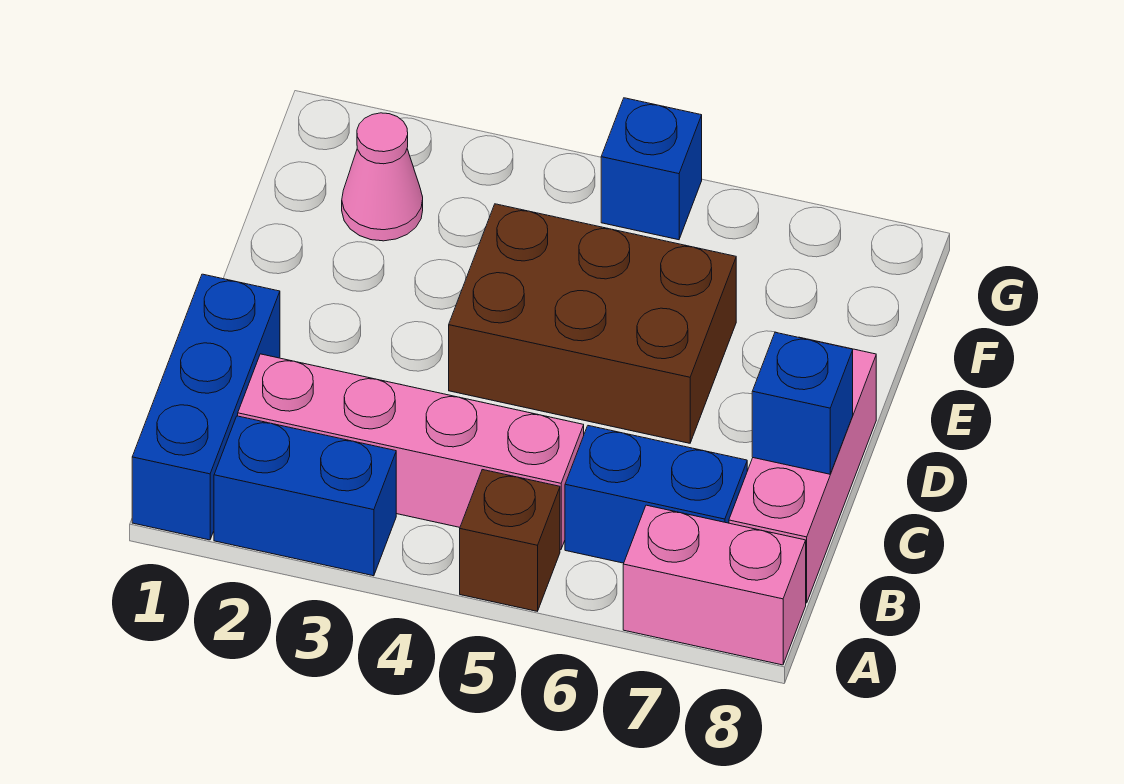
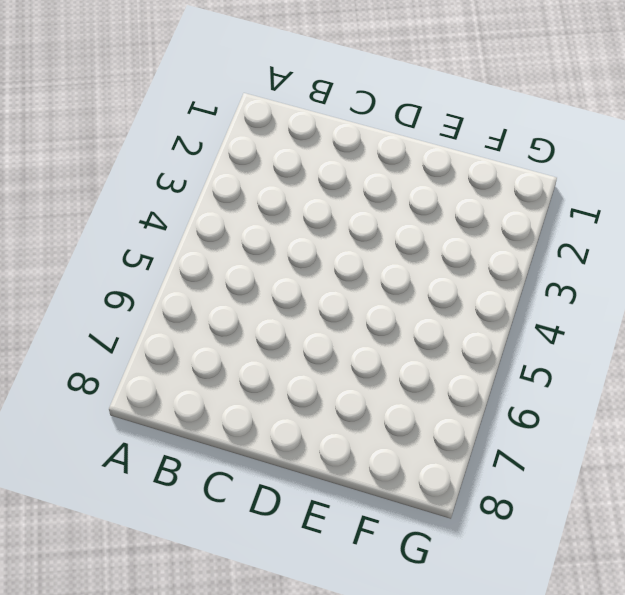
none -> blue 1x3 brick [132,274,280,540]
none -> blue 1x2 brick [214,416,396,576]

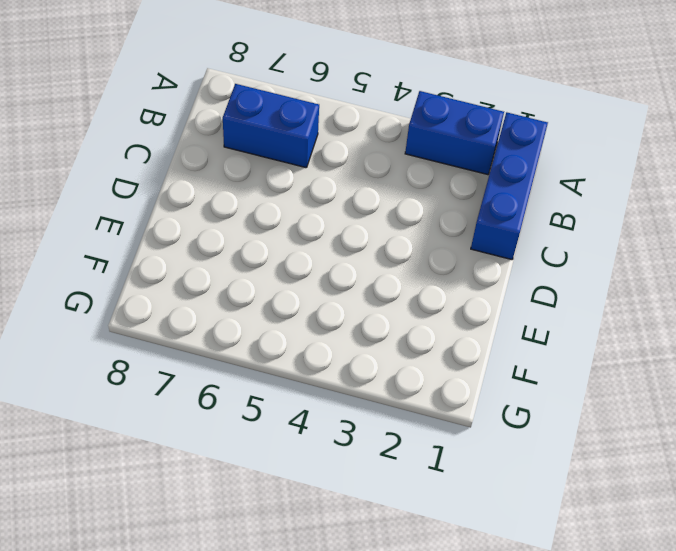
none -> brown 1x1 brick [460,470,560,611]
none -> pink 1x2 brick [623,505,806,665]

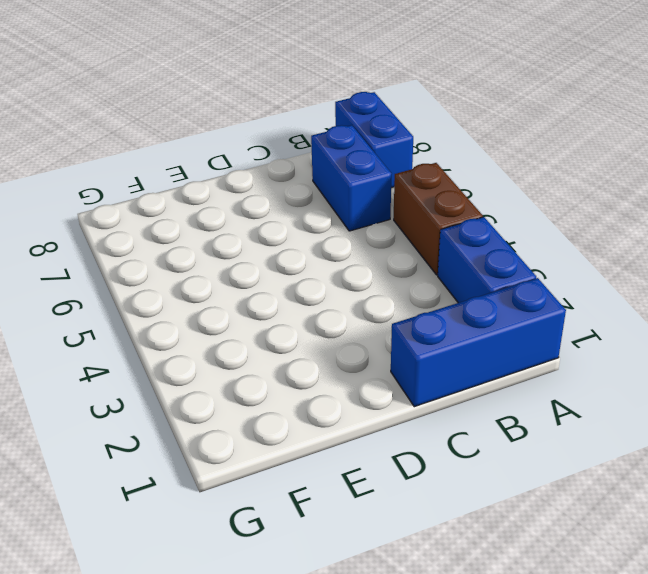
brown 1x2 brick [394,163,483,275] -> brown 1x1 brick [460,470,560,611]
blue 1x2 brick [335,92,413,188] -> pink 1x2 brick [623,505,806,665]
none -> pink 1x4 brick [238,354,584,549]
none -> pink 1x3 brick [729,337,876,603]

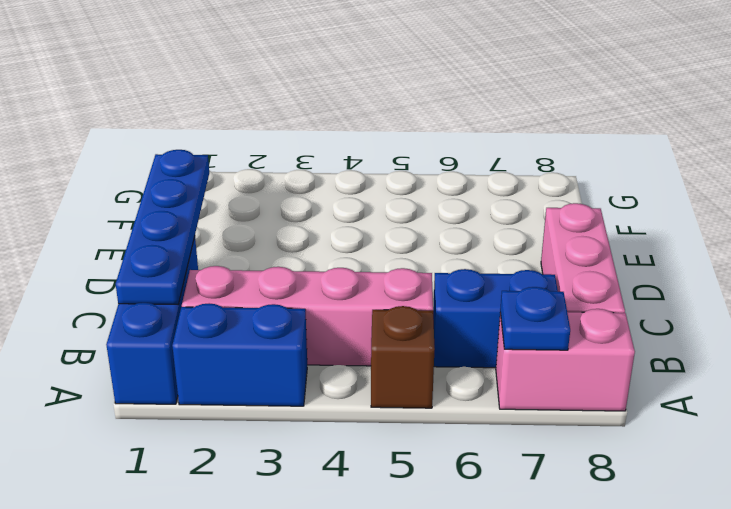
blue 1x1 plate [500,287,570,350] -> none
blue 1x4 plate [116,150,209,305] -> none
none -> brown 2x3 brick [449,204,736,443]
none -> pink 1x1 cone [342,113,423,241]

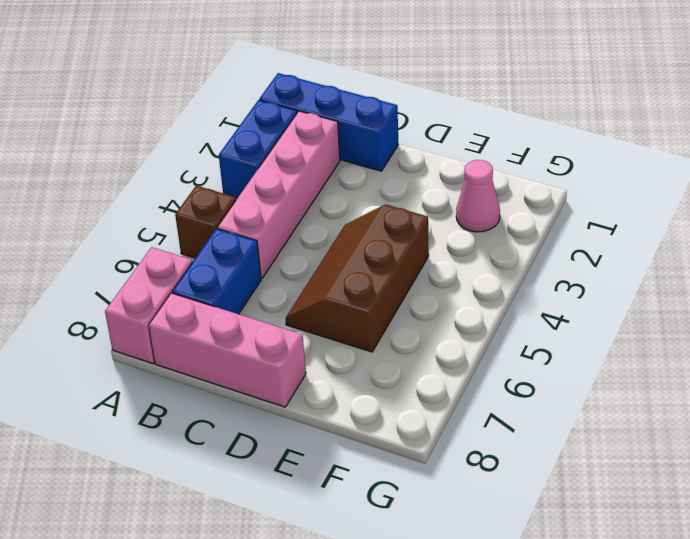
brown 2x3 slope [286,204,429,352] -> brown 2x3 brick [449,204,736,443]
none -> blue 1x1 brick [601,98,702,240]
none -> blue 1x1 brick [752,332,853,474]

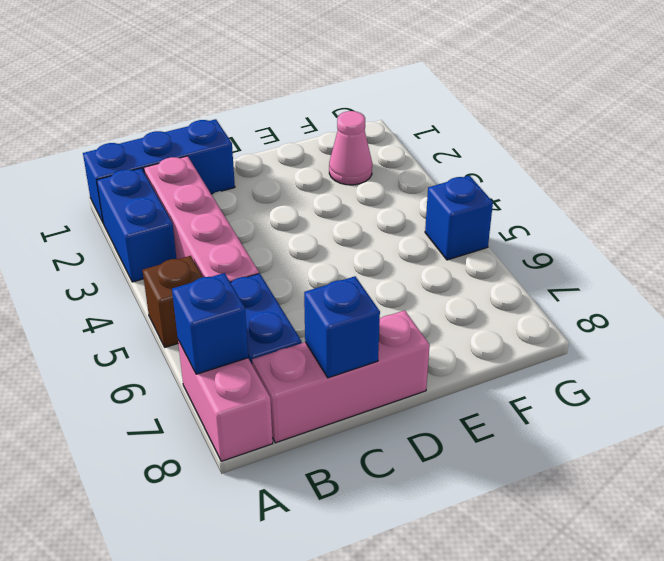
blue 1x1 brick [172,273,248,374] -> none
none -> brown 2x3 brick [449,204,736,443]

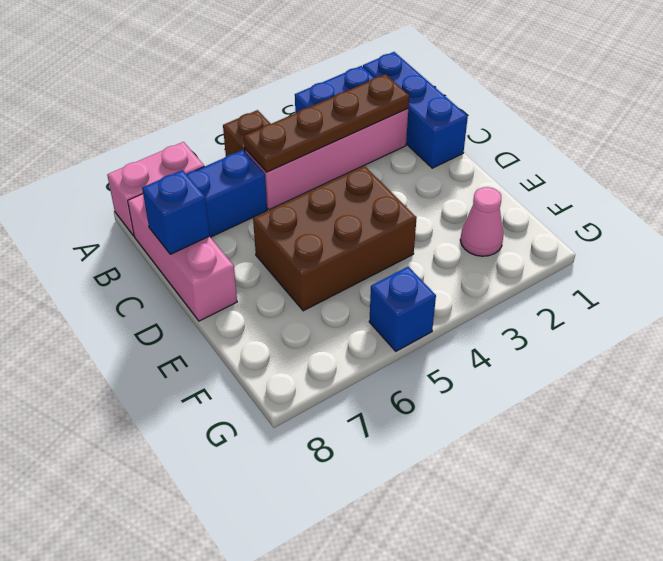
brown 1x4 plate [244,74,409,172] -> none

